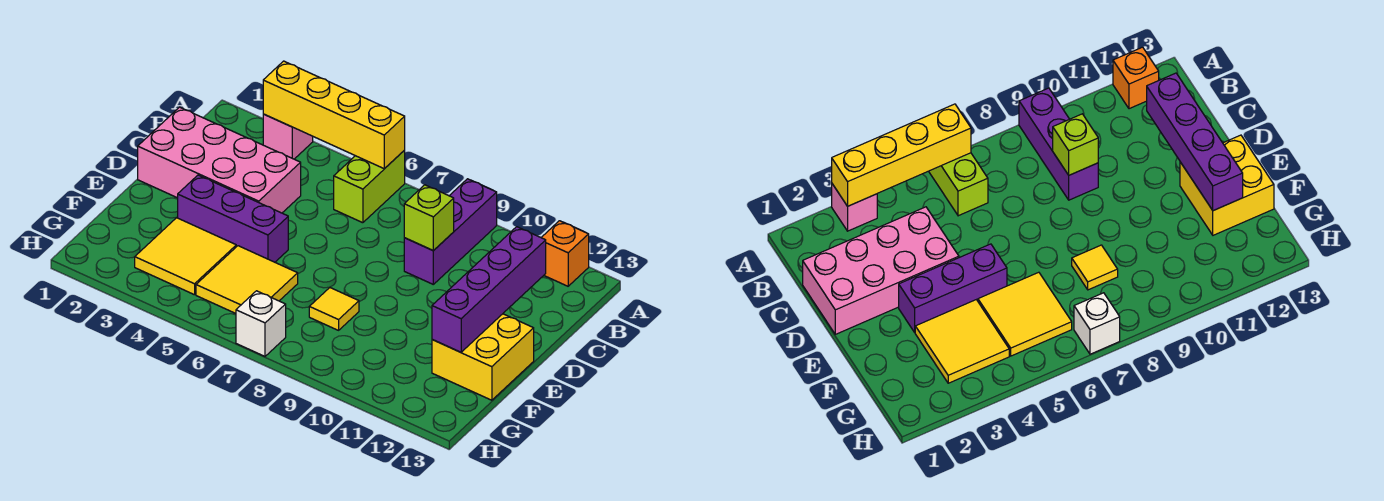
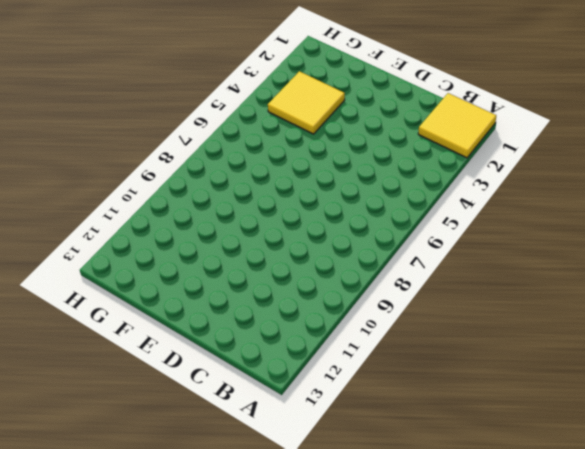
yellow 2x2 tile [418,93,496,158] -> yellow 2x2 tile moved to [196,246,298,313]
none -> pink 1x1 brick [263,114,313,159]
none -> lime 1x2 brick [334,150,405,223]
none -> purple 1x3 brick [404,179,497,284]

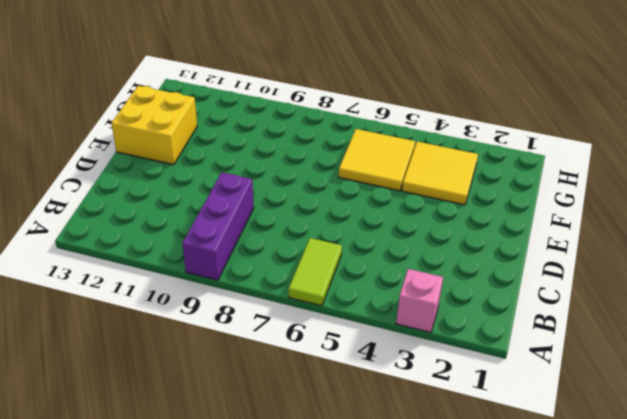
lime 1x2 tile [288,238,342,306] -> lime 1x2 brick [334,150,405,223]
none -> orange 1x1 brick [541,221,589,286]
none -> pink 2x4 brick [138,107,301,213]
none -> purple 1x3 brick [178,175,288,262]

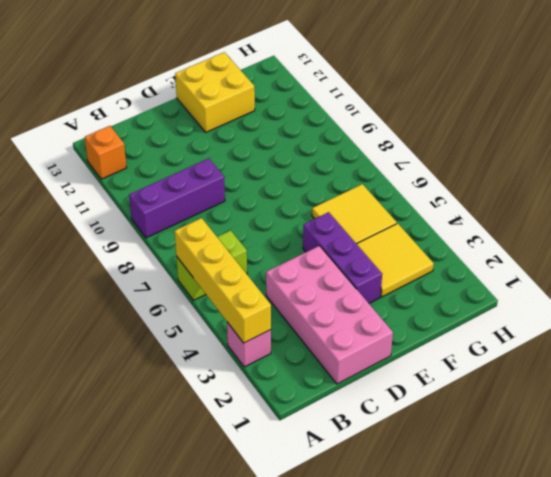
none -> yellow 1x1 tile [309,288,359,330]
none -> white 1x1 brick [236,291,286,356]
none -> lime 1x1 brick [404,185,454,251]

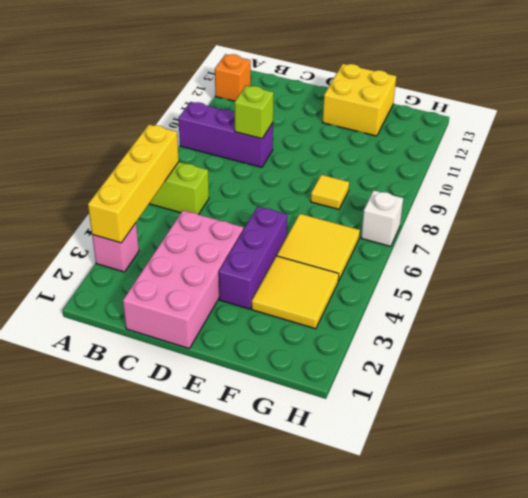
none -> purple 1x4 brick [432,227,546,352]

